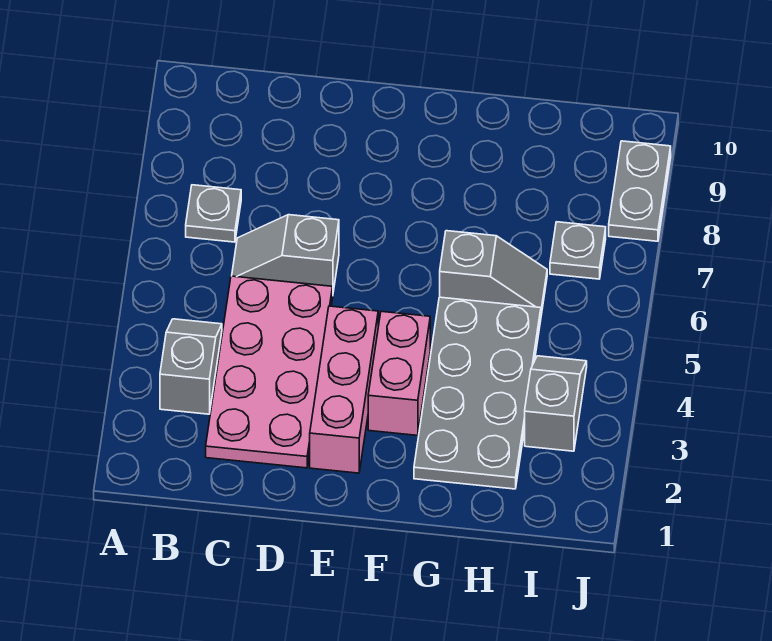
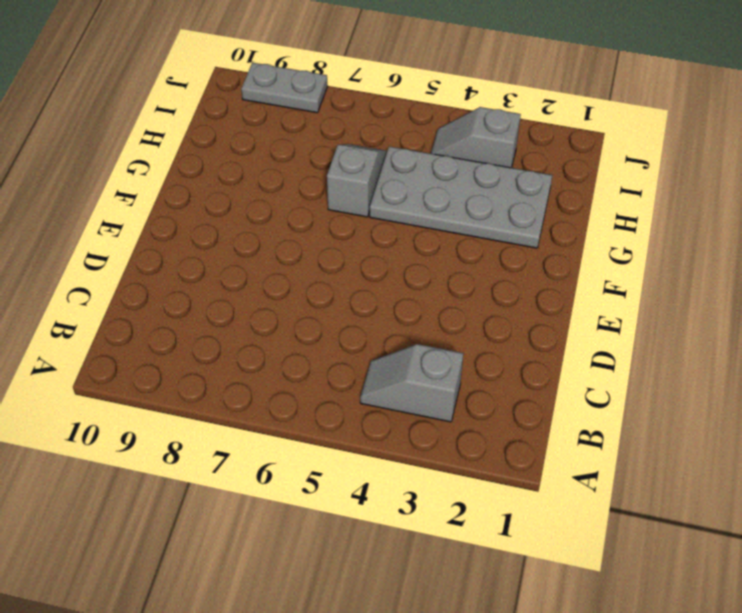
none -> grey 1x1 plate [186,185,241,242]
none -> pink 2x4 plate [206,276,333,468]

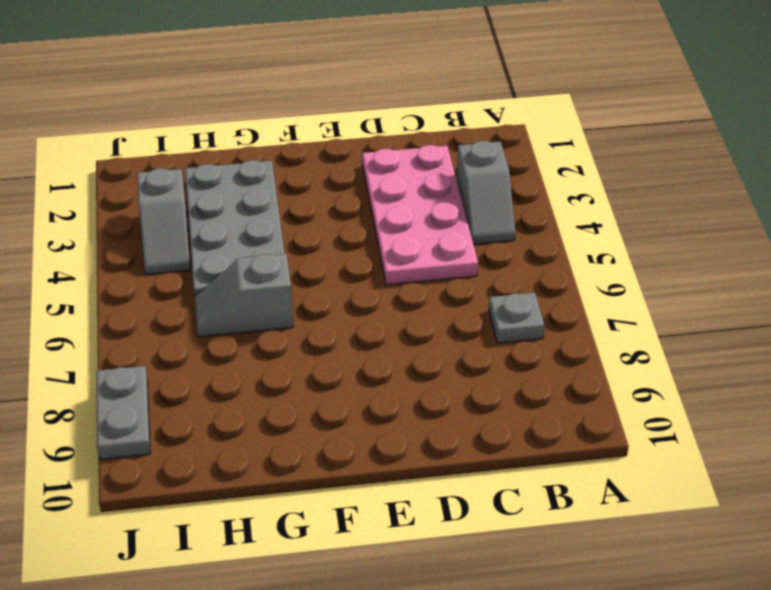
none -> grey 1x2 slope [232,215,339,292]
none -> pink 1x3 brick [310,306,378,473]

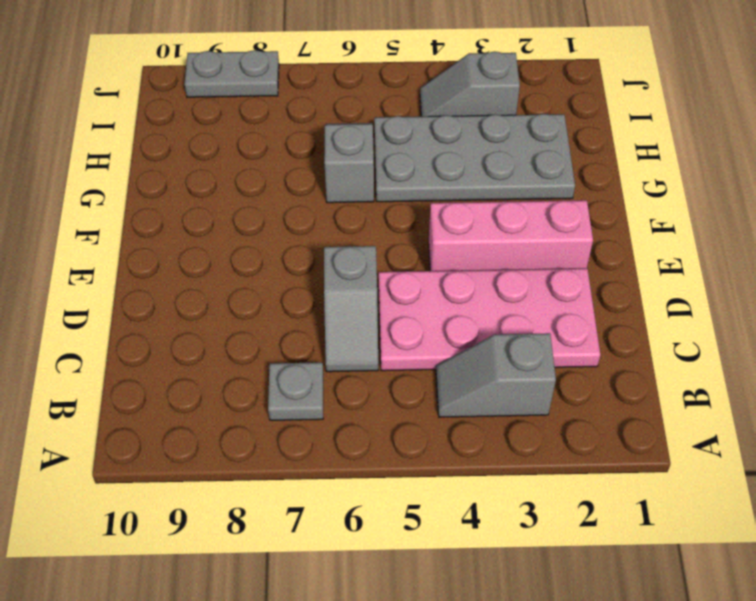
none -> pink 1x2 brick [368,311,430,436]
none -> grey 1x1 plate [550,222,606,279]

